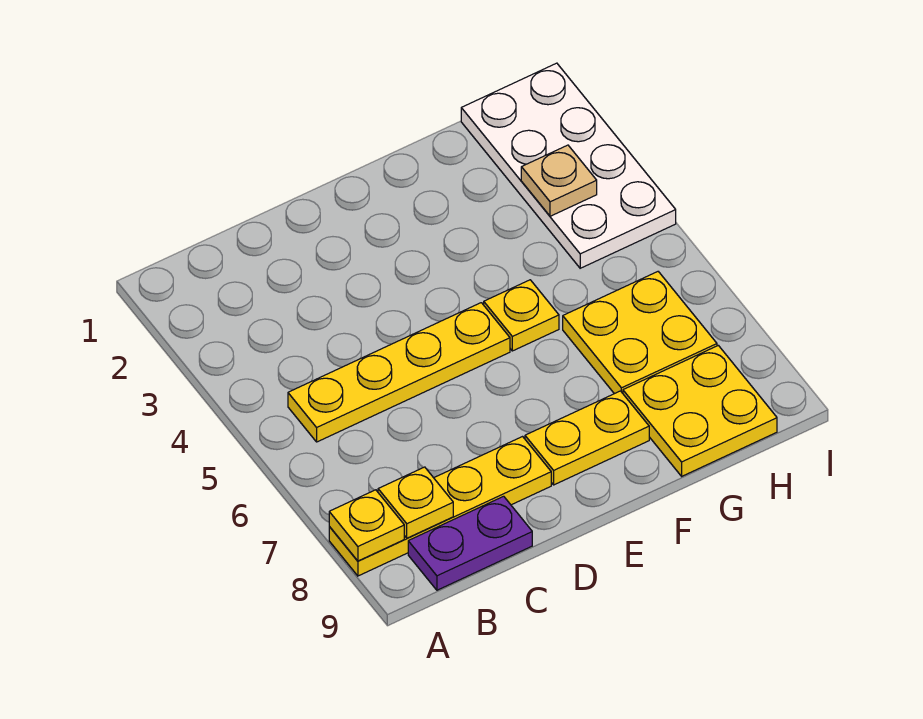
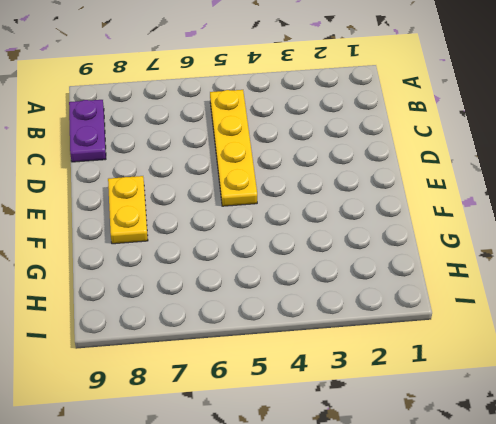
none -> yellow 1x4 plate [329,437,551,576]
none -> yellow 1x1 plate [484,280,559,351]

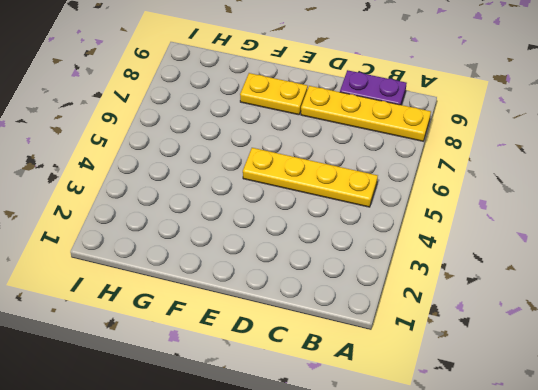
none -> yellow 1x1 plate [484,280,559,351]
none -> yellow 2x2 plate [563,272,717,394]

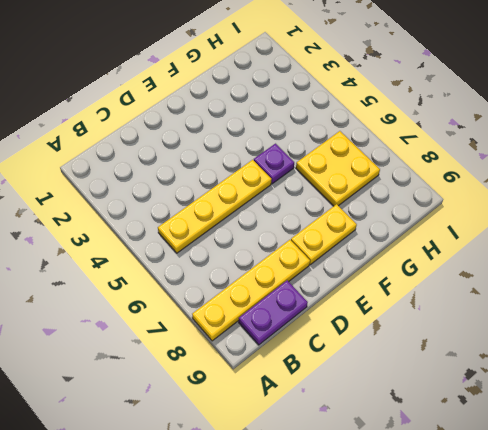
purple 1x1 plate [254,144,294,184] -> yellow 1x1 plate [484,280,559,351]
none -> yellow 2x2 plate [623,345,777,476]
none -> white 2x4 plate [461,63,676,268]

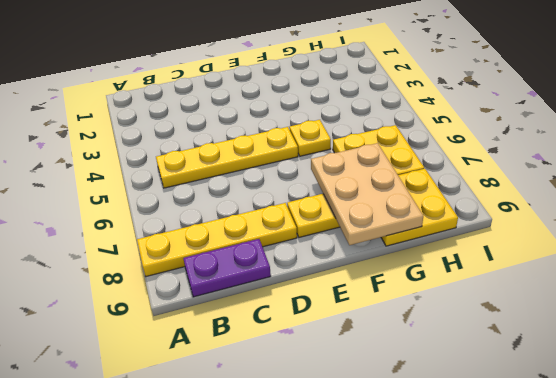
tan 2x3 plate [311,143,423,245] -> none
none -> white 2x4 plate [461,63,676,268]
none -> yellow 1x1 plate [329,490,404,561]

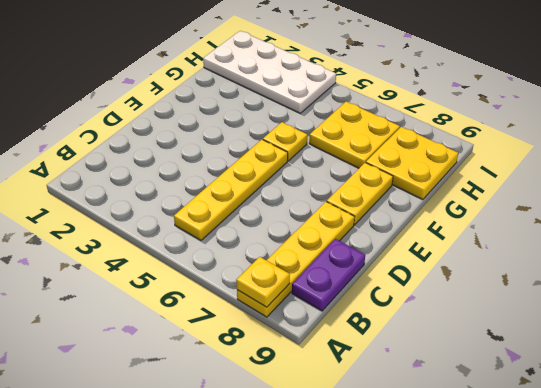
none -> yellow 1x1 plate [378,467,453,538]
none -> tan 1x1 plate [521,145,597,216]

